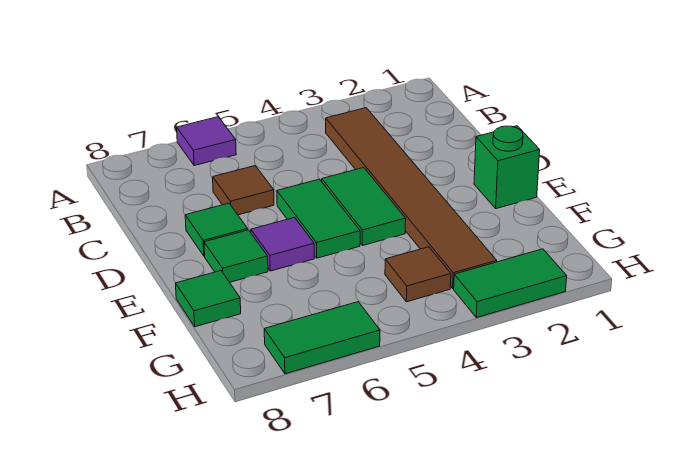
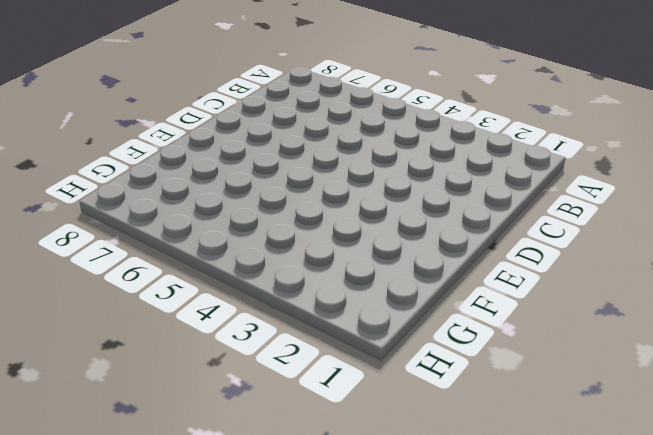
none -> purple 1x1 tile [177,117,236,166]
none -> brown 1x6 tile [326,108,497,288]
none -> brown 1x1 tile [213,166,274,215]

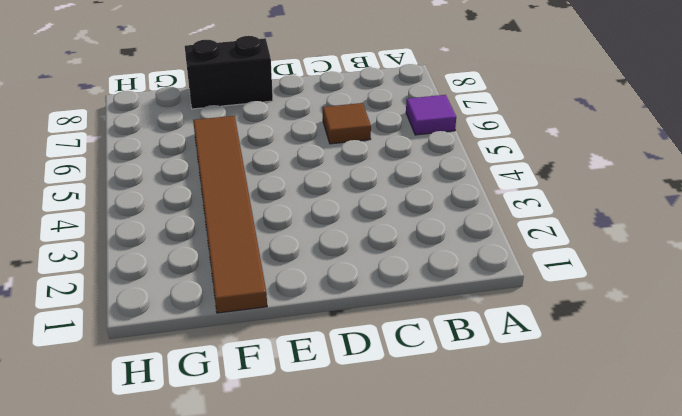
black 1x2 brick [185,36,273,109] -> green 1x1 tile [176,271,241,327]
brown 1x6 tile [193,116,267,313] -> brown 1x6 tile turned to [326,108,497,288]
none -> green 1x2 tile [322,168,406,246]
none -> green 1x2 tile [277,179,360,258]
none -> green 1x1 tile [185,203,248,256]

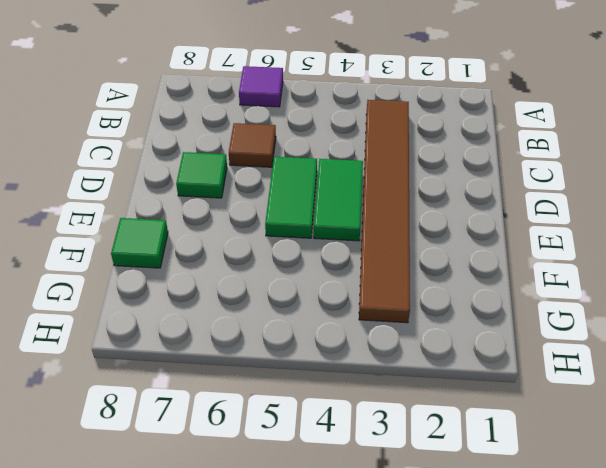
none -> green 1x1 brick [474,126,540,209]
none -> purple 1x1 tile [251,218,314,271]
none -> green 1x1 tile [204,230,268,282]

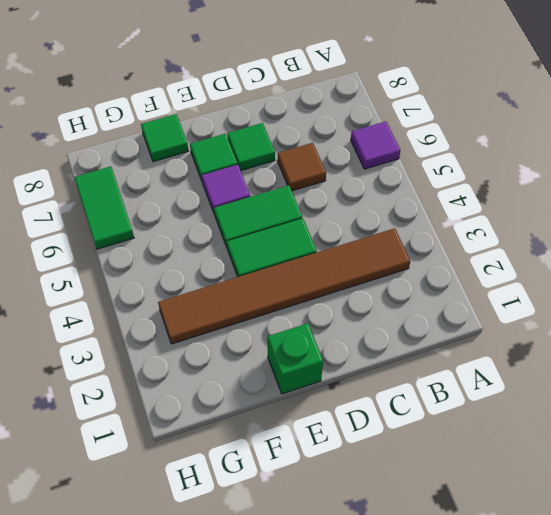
none -> brown 1x1 tile [385,247,451,302]
none -> green 1x2 tile [454,249,567,318]

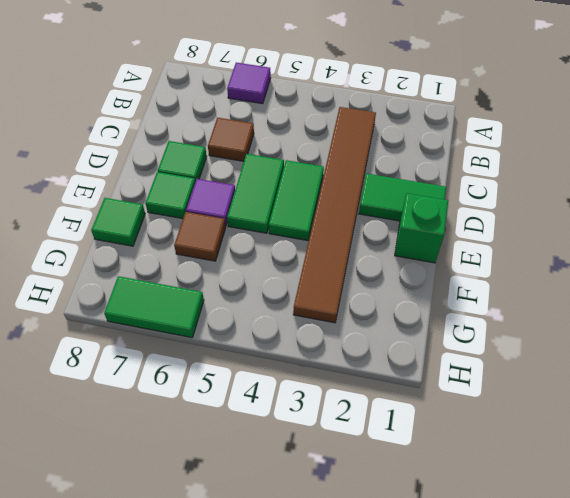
green 1x2 tile [359,174,446,221] -> green 1x2 tile moved to [454,249,567,318]
brown 1x1 tile [174,212,226,261] -> brown 1x1 tile moved to [385,247,451,302]

